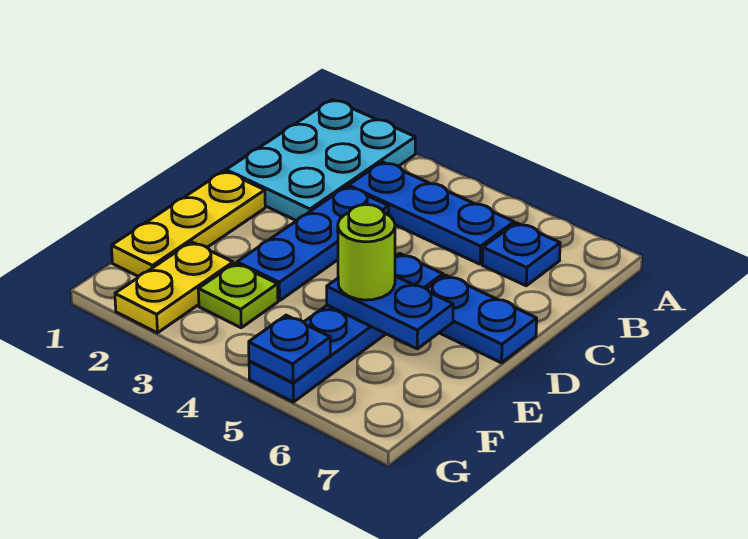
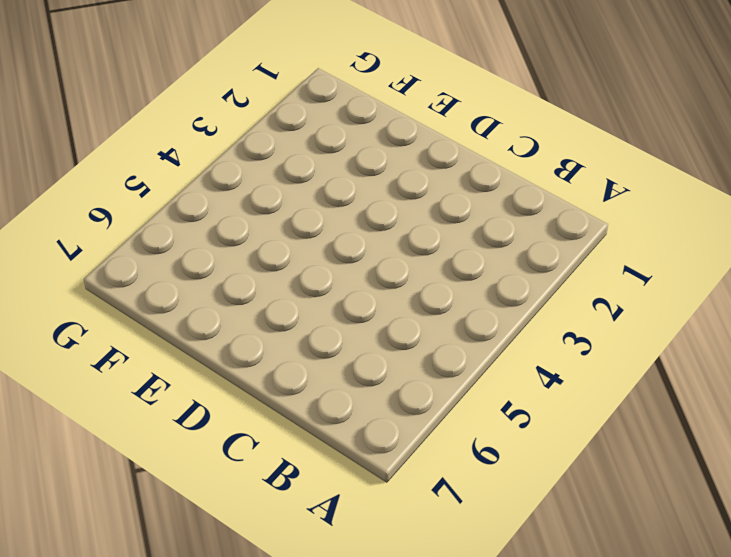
none -> cyan 2x3 plate [226,100,415,221]
none -> blue 1x3 plate [349,162,514,264]
none -> blue 1x1 plate [482,223,560,286]

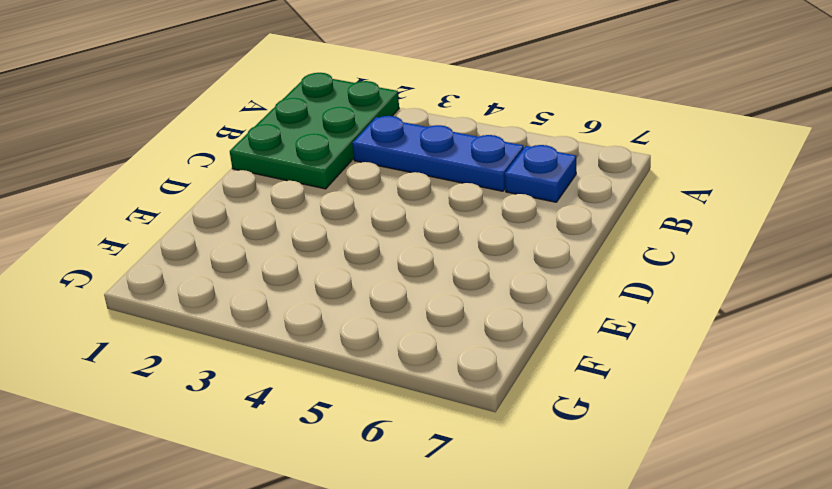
green 2x3 plate [230,73,399,189] -> cyan 2x3 plate [226,100,415,221]
none -> blue 1x3 plate [237,186,389,301]
none -> yellow 1x3 plate [111,171,265,277]
none -> blue 1x4 plate [249,253,443,402]

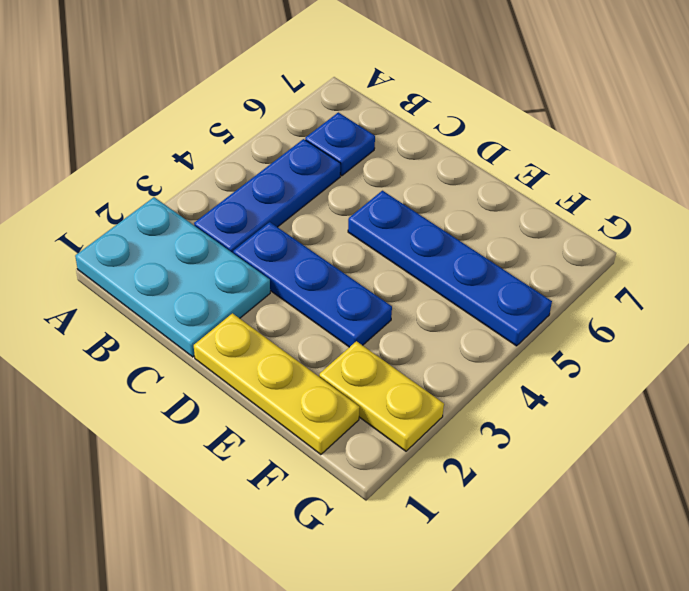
none -> blue 1x2 plate [427,275,537,363]
none -> lime 1x1 plate [198,263,278,328]
none -> blue 1x2 plate [327,276,453,349]

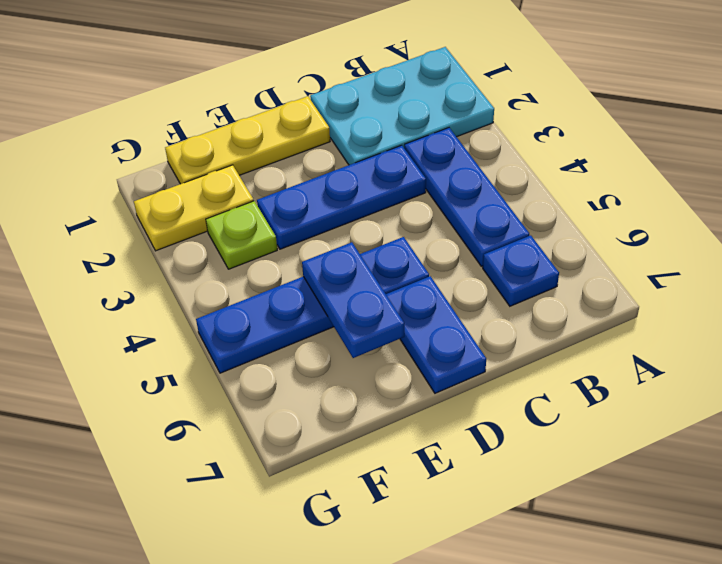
none -> blue 1x1 plate [249,315,330,383]
none -> lime 1x1 round brick [338,205,395,300]

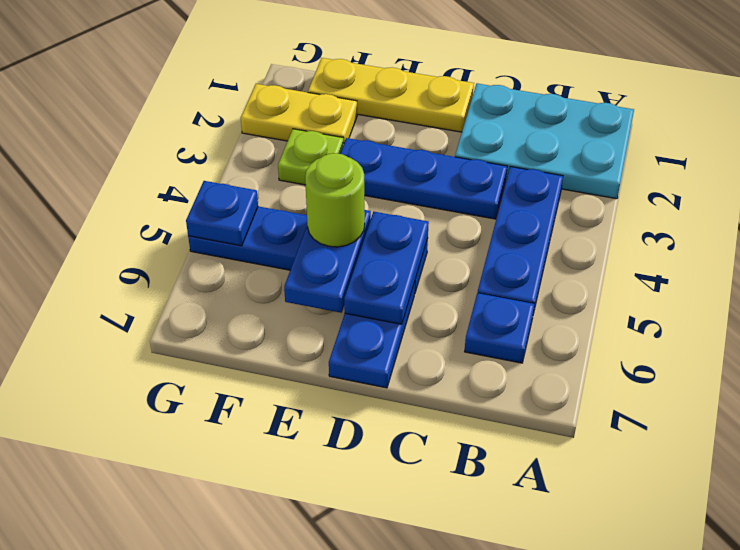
blue 1x2 plate [344,212,429,324] -> none

